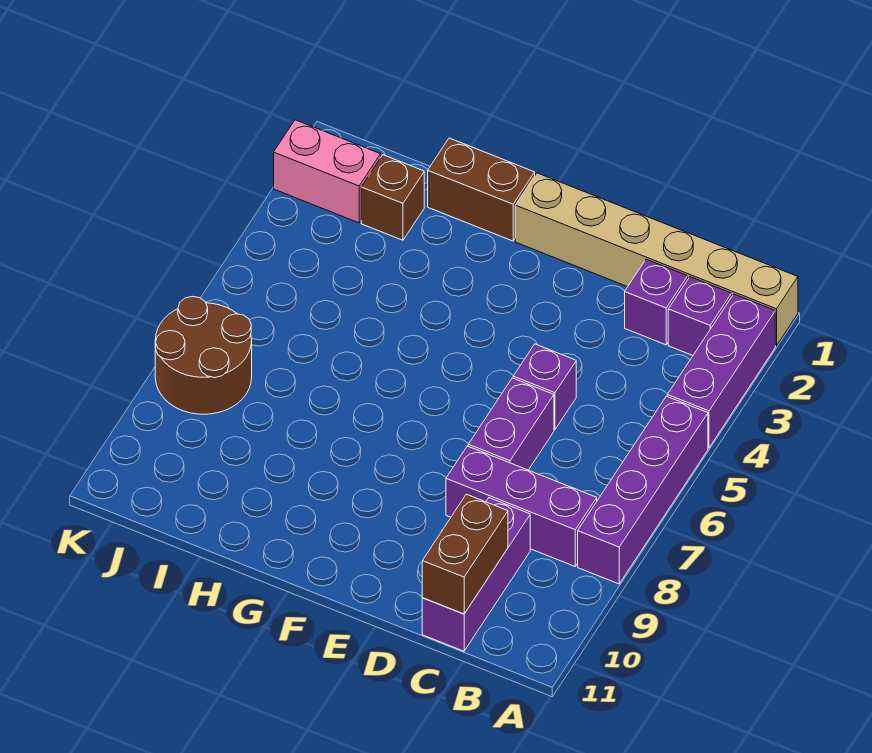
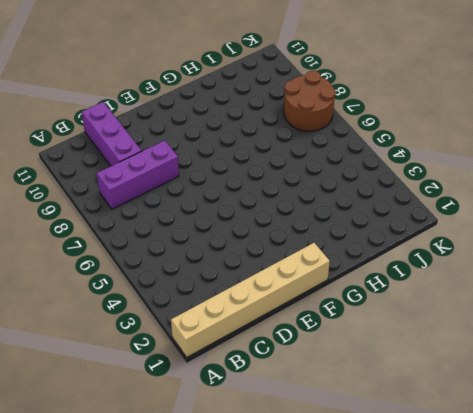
none -> purple 1x3 brick [667,294,775,448]
none -> purple 1x4 brick [578,396,708,584]
none -> purple 1x1 brick [668,277,732,355]

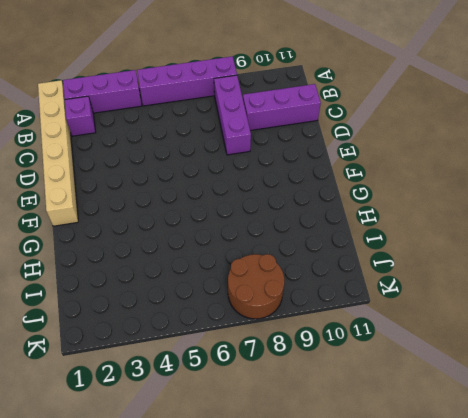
none -> purple 1x1 brick [625,259,688,345]
none -> purple 1x1 brick [513,344,576,430]
none -> purple 1x2 brick [468,378,554,470]

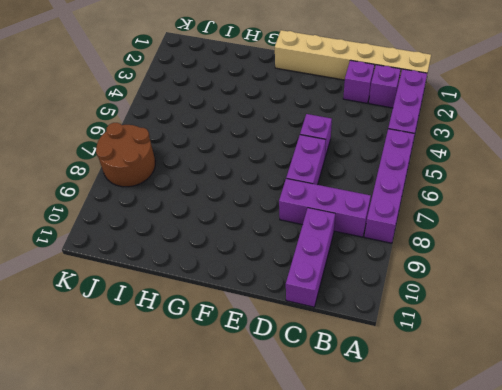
none -> brown 1x2 brick [428,138,535,241]
none -> brown 1x1 brick [361,155,424,240]
none -> pink 1x2 brick [274,120,381,223]

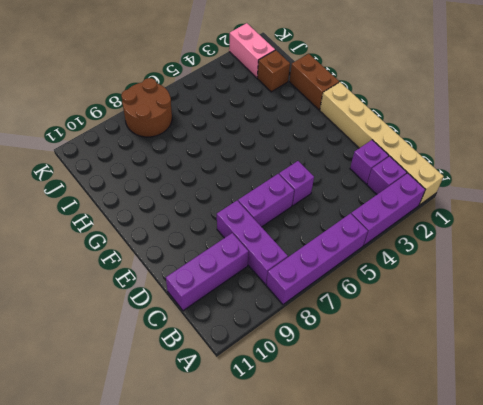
none -> brown 1x2 brick [422,494,508,614]

